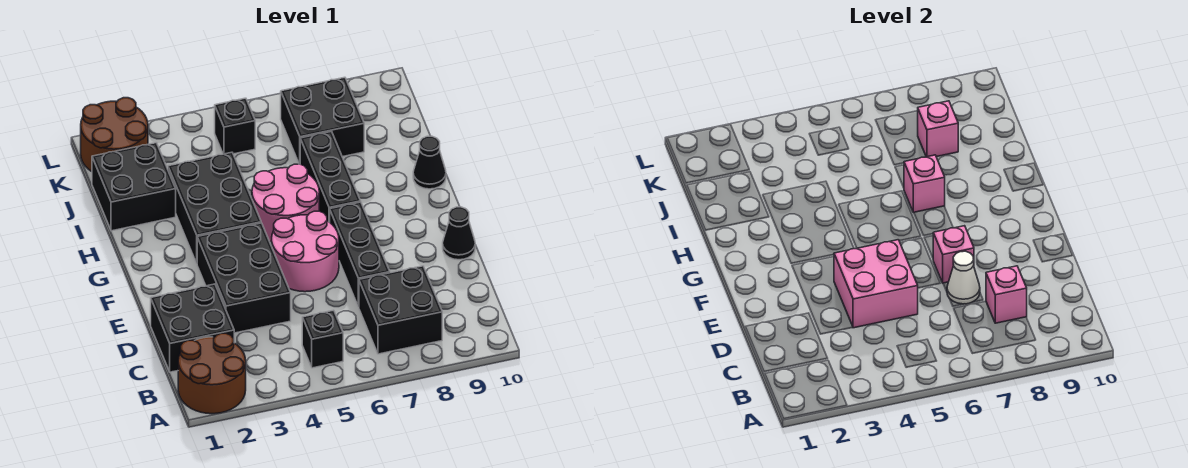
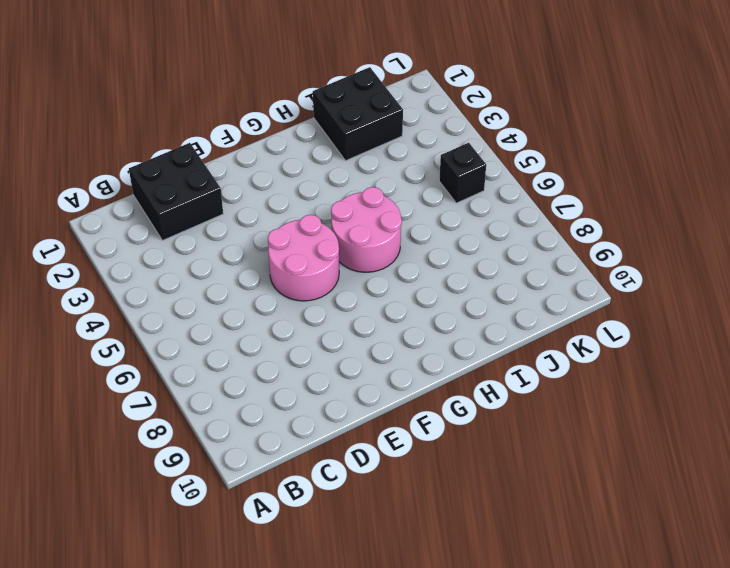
none -> brown 2x2 round brick [178,333,246,414]
none -> black 1x1 brick [302,310,343,368]
none -> black 2x2 brick [359,266,442,354]

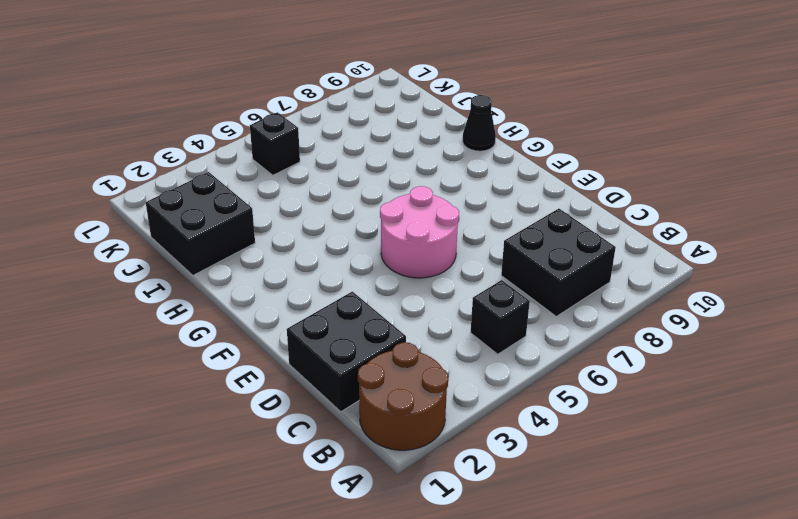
none -> black 2x3 brick [197,223,291,333]
none -> black 1x3 brick [330,202,390,307]
none -> black 1x1 cone [443,207,475,260]

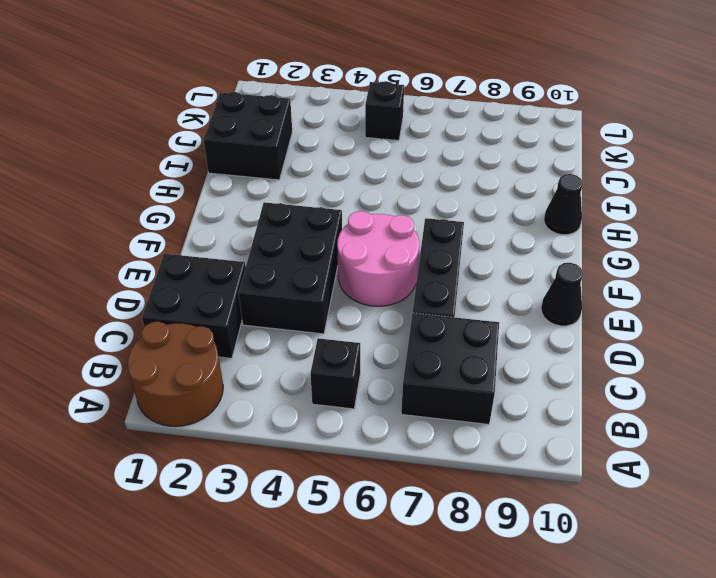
none -> black 2x3 brick [168,152,261,263]
none -> pink 2x2 round brick [252,164,319,242]
none -> black 1x3 brick [300,131,361,222]

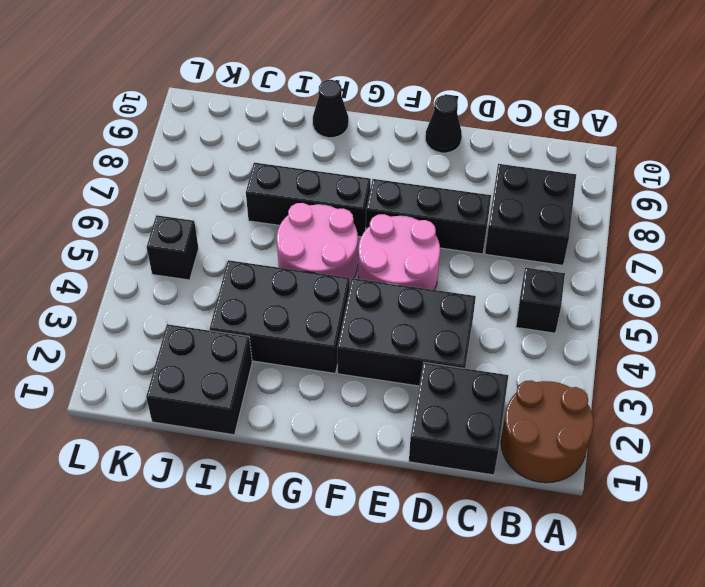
none -> black 2x2 brick [281,77,364,164]
none -> brown 2x2 round brick [81,98,148,172]
none -> pink 1x1 brick [986,266,1027,323]

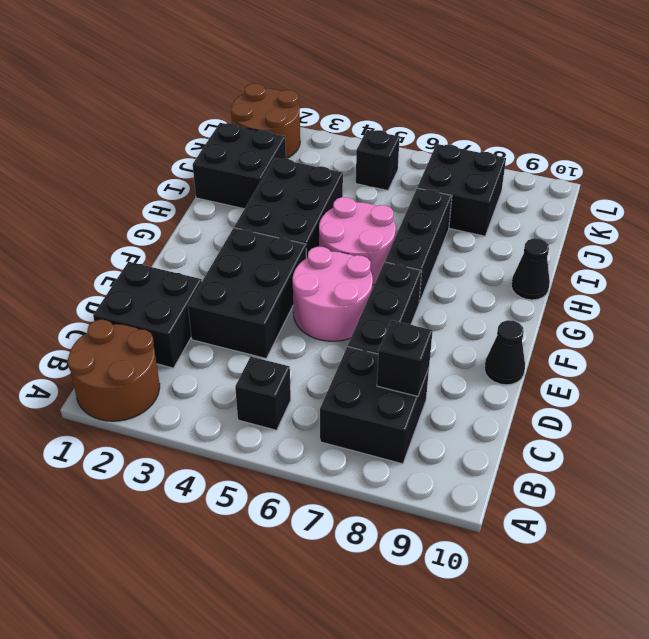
black 1x1 brick [377,320,433,396] -> pink 1x1 brick [986,266,1027,323]
none -> pink 2x2 brick [834,240,918,328]
none -> white 1x1 cone [947,251,980,304]
none -> pink 1x1 brick [933,226,974,283]

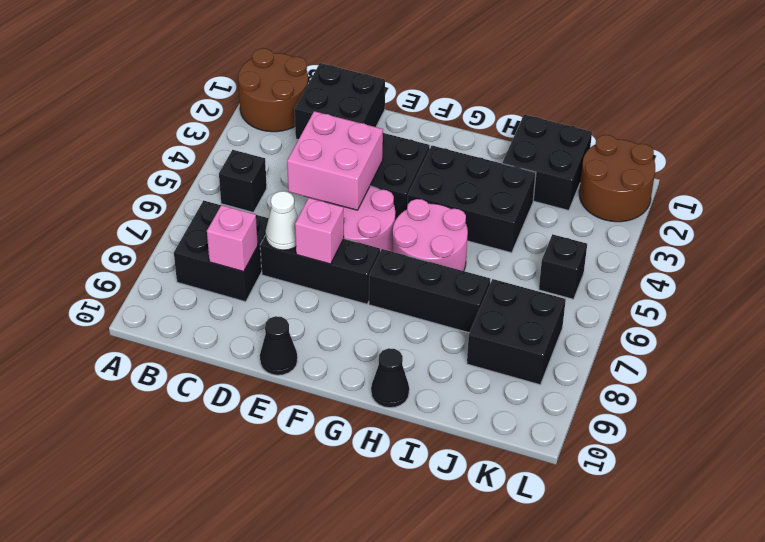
none -> pink 1x1 brick [904,155,945,213]
none -> pink 1x1 brick [918,101,958,157]

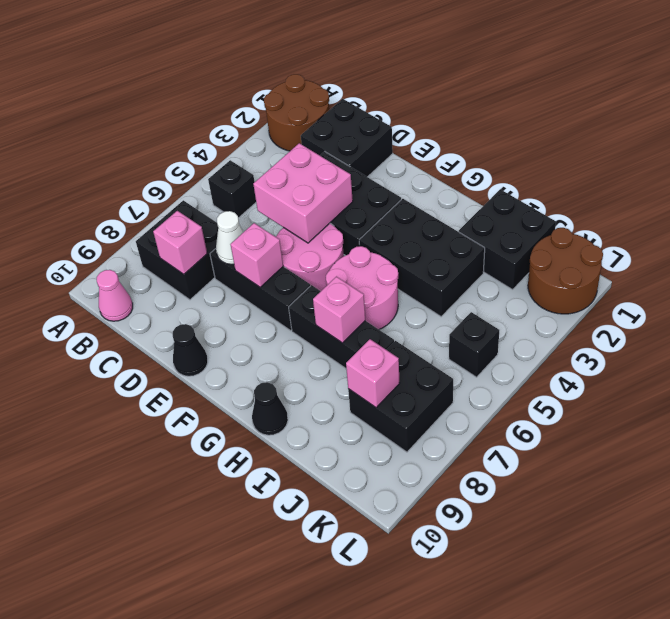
pink 1x1 cone [97,270,133,321] -> none

